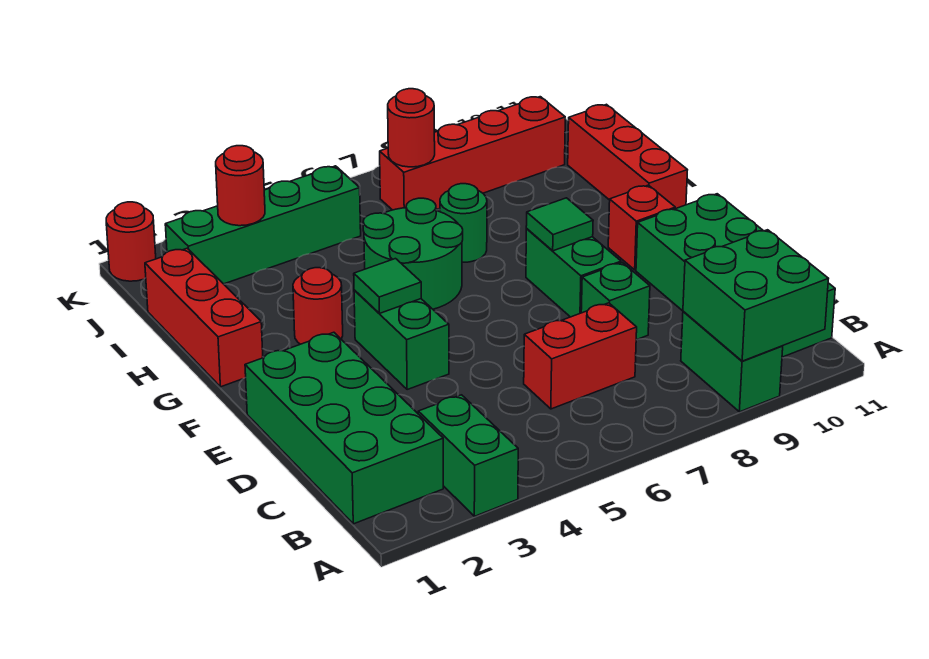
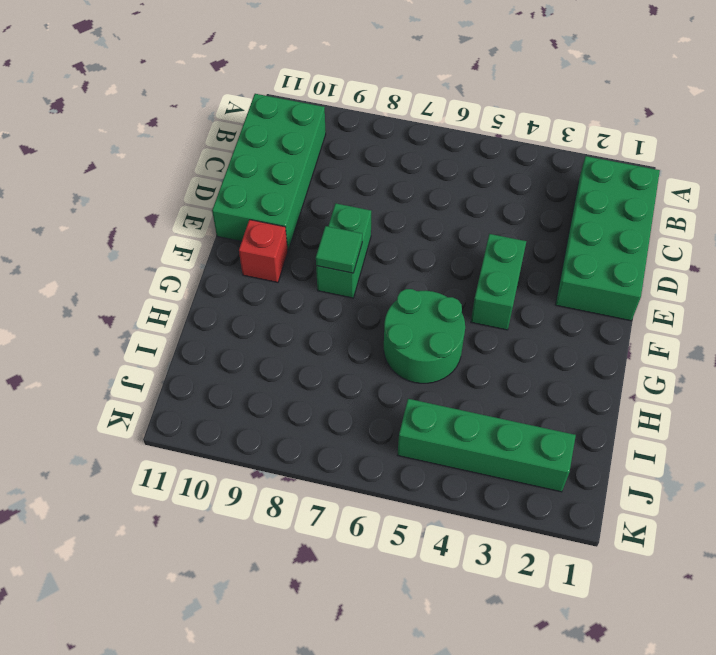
none -> green 1x2 brick [418,395,518,516]
none -> green 1x2 brick [681,311,783,412]
none -> red 1x2 brick [524,303,637,409]

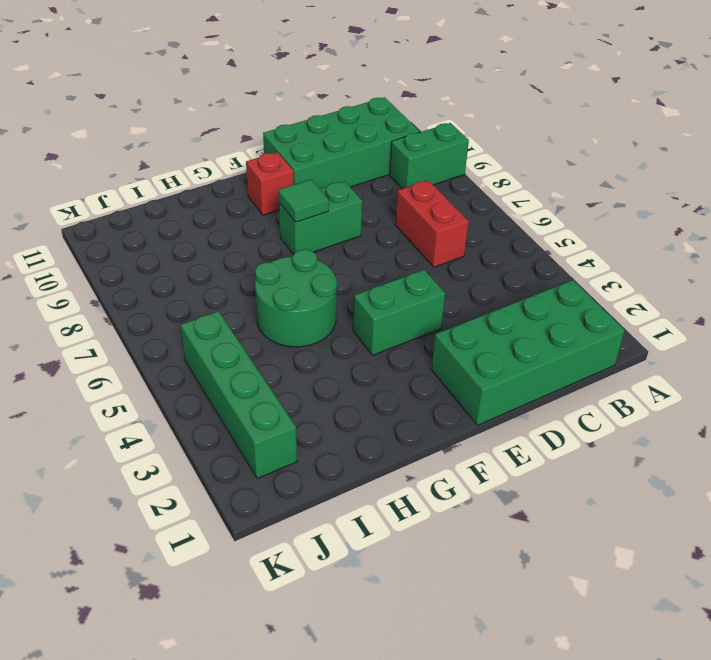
none -> green 1x2 brick [418,395,518,516]
none -> green 1x1 brick [581,262,650,340]
none -> red 1x3 brick [145,248,263,387]

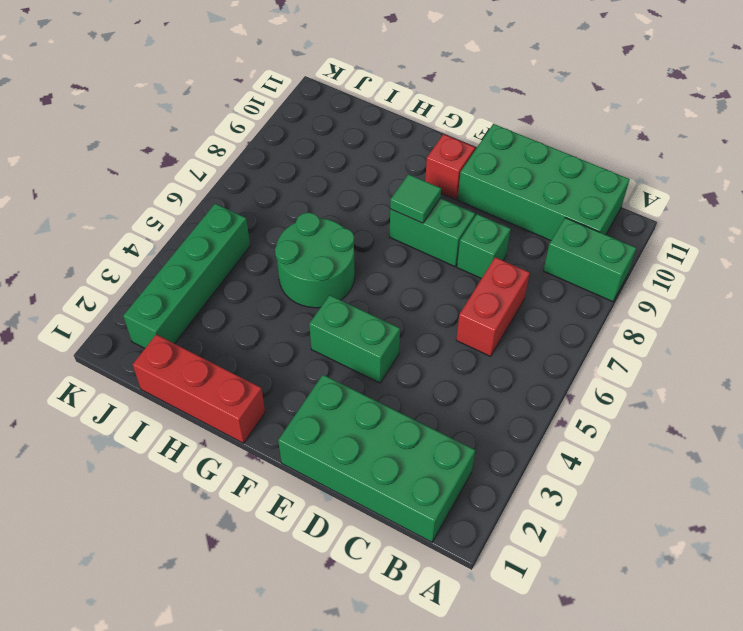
none -> green 1x2 brick [418,395,518,516]
none -> red 1x1 round brick [293,268,343,344]
none -> red 1x3 brick [568,104,687,209]

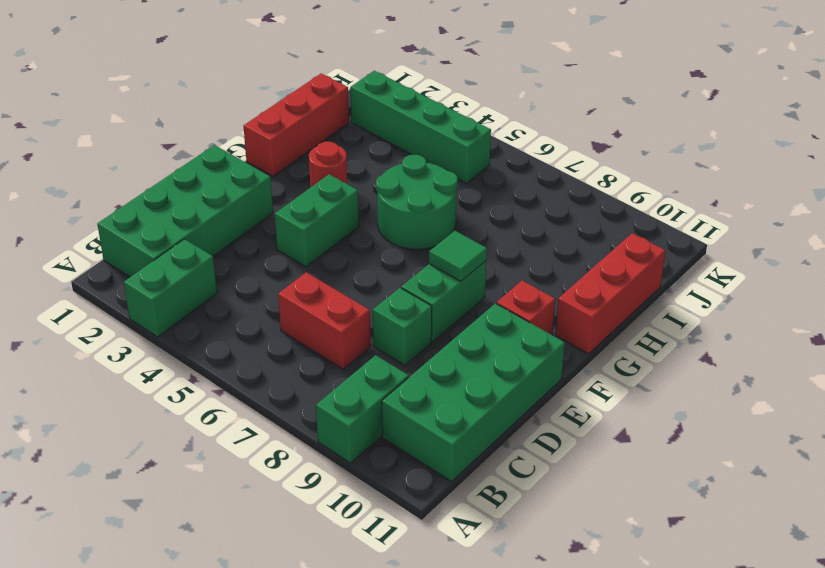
none -> green 1x1 round brick [440,184,487,262]
none -> red 1x4 brick [380,97,565,210]
none -> red 1x1 round brick [106,202,156,281]

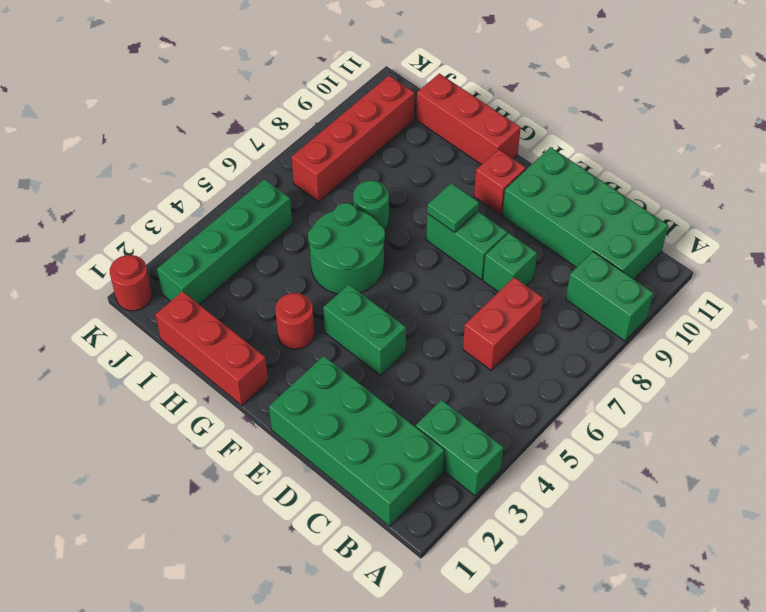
none -> green 2x2 brick [683,230,828,361]
none -> green 1x1 tile [354,259,421,313]
none -> red 1x1 round brick [216,146,265,226]

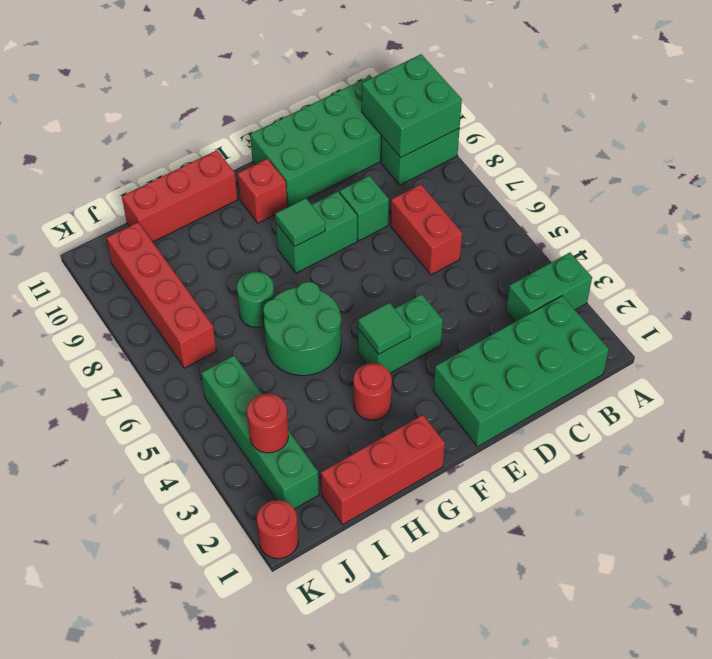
none -> red 1x1 round brick [388,89,435,167]

